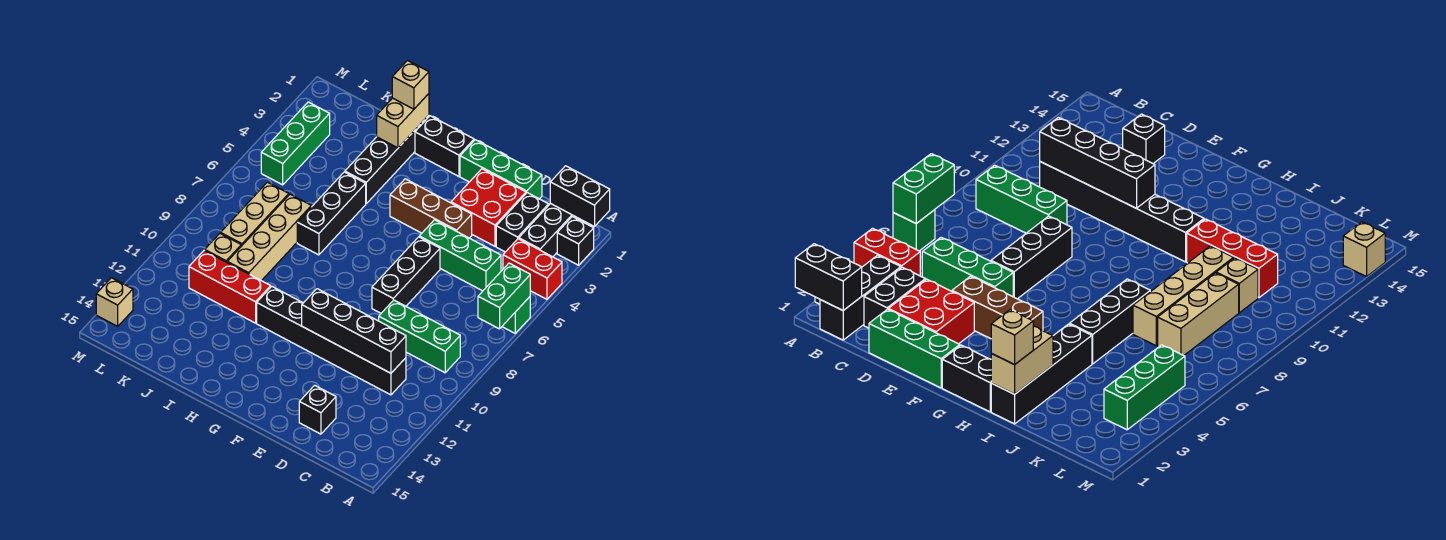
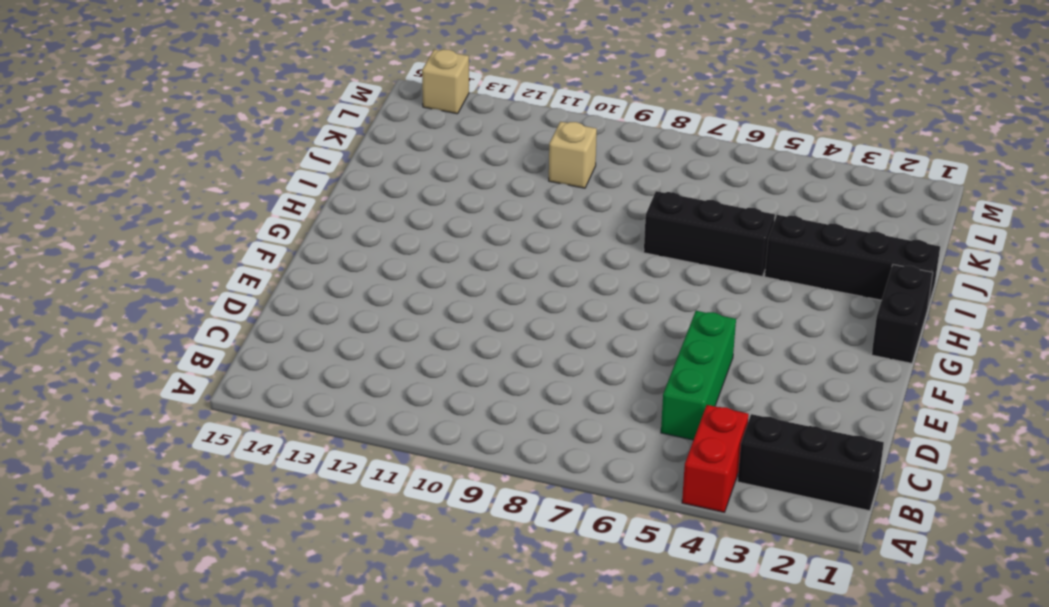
none -> black 1x1 brick [557,217,594,265]
none -> green 1x1 brick [502,297,530,333]
none -> green 1x3 brick [379,300,460,373]

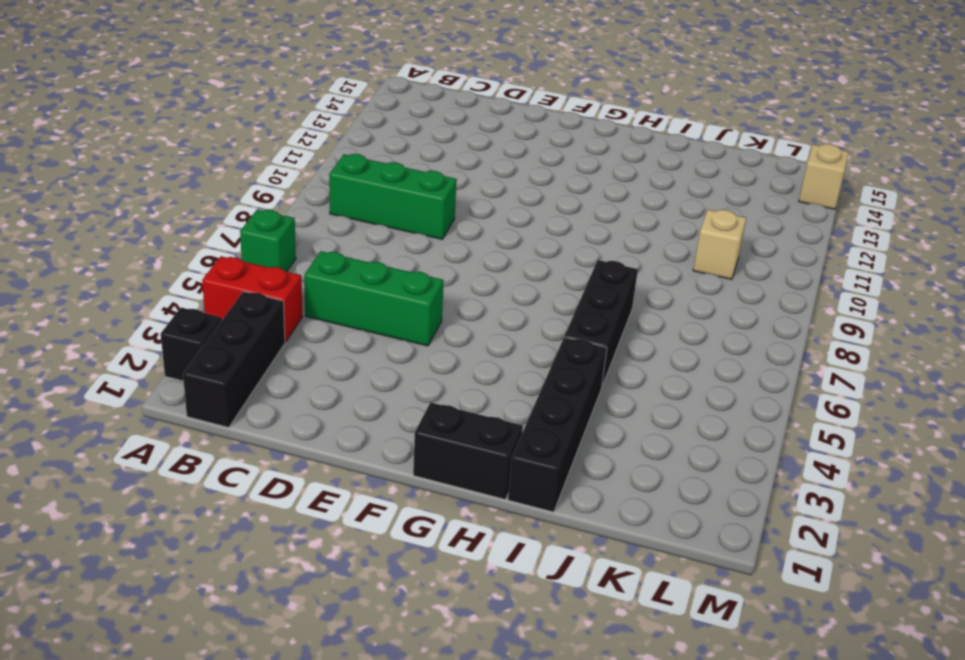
none -> black 1x2 brick [496,193,549,252]
none -> black 1x6 brick [257,286,406,395]
none -> green 1x3 brick [460,140,542,199]

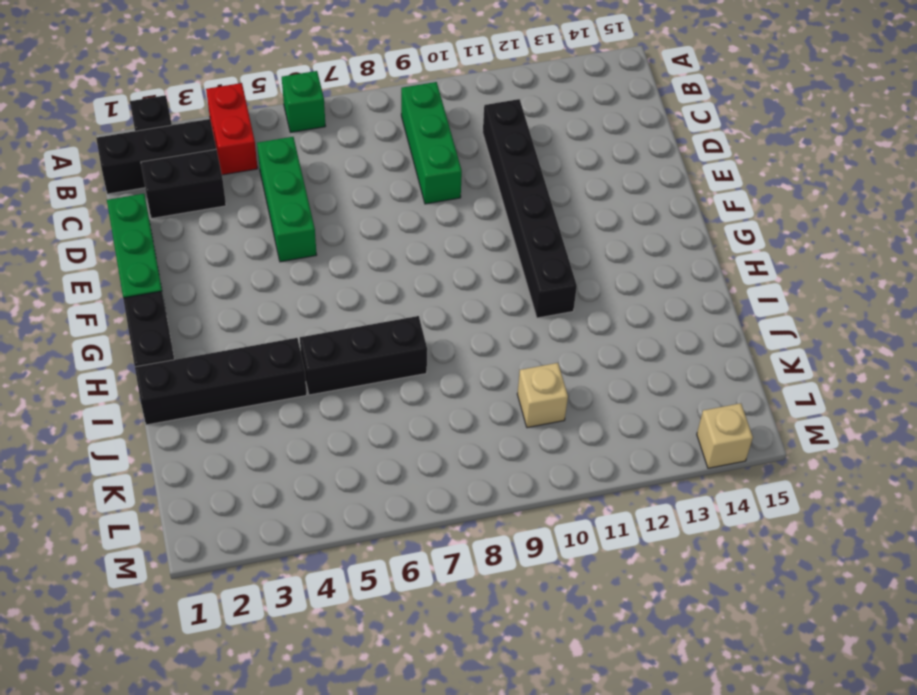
none -> red 2x2 brick [451,169,526,246]
none -> black 1x1 brick [299,385,336,434]
none -> brown 1x3 brick [390,179,472,238]

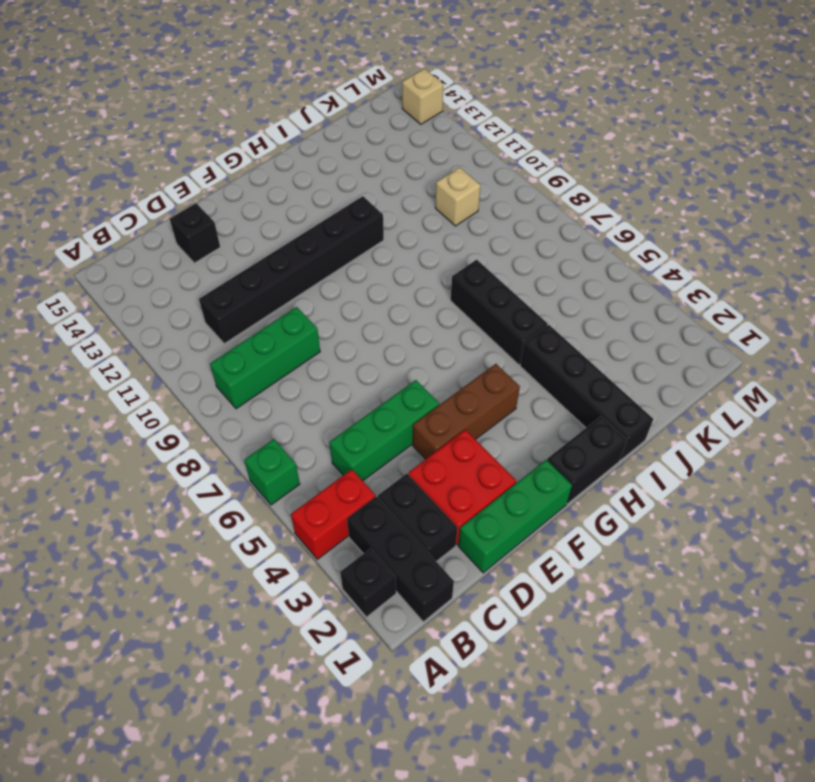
none -> black 1x3 brick [372,237,440,313]
none -> red 1x3 brick [189,250,271,323]
none -> tan 1x4 brick [227,194,311,281]

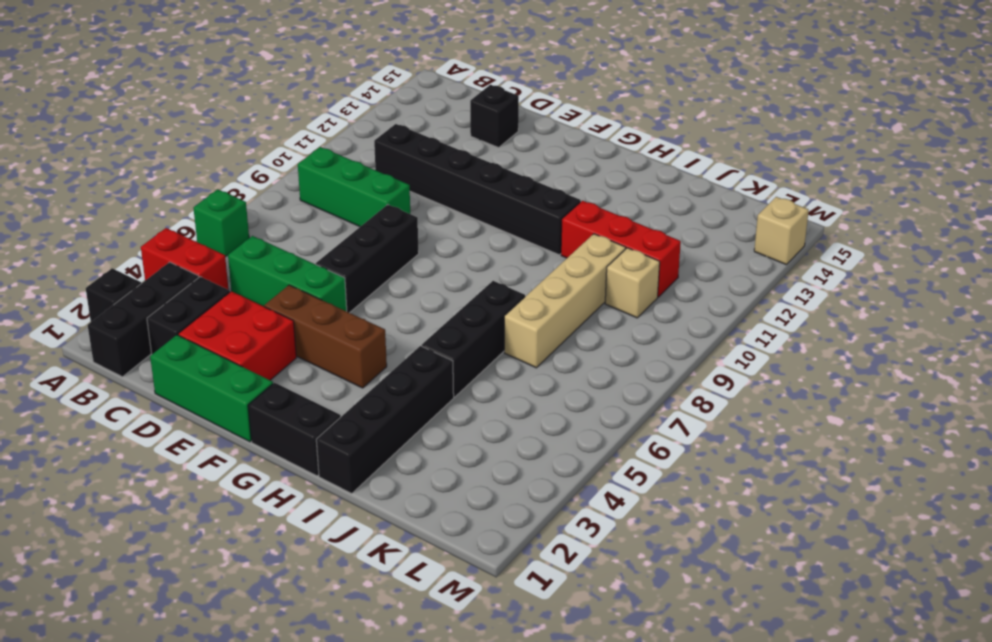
none -> tan 1x3 brick [221,182,289,246]
none -> green 1x3 brick [261,102,330,185]
none -> black 1x2 brick [550,166,610,227]

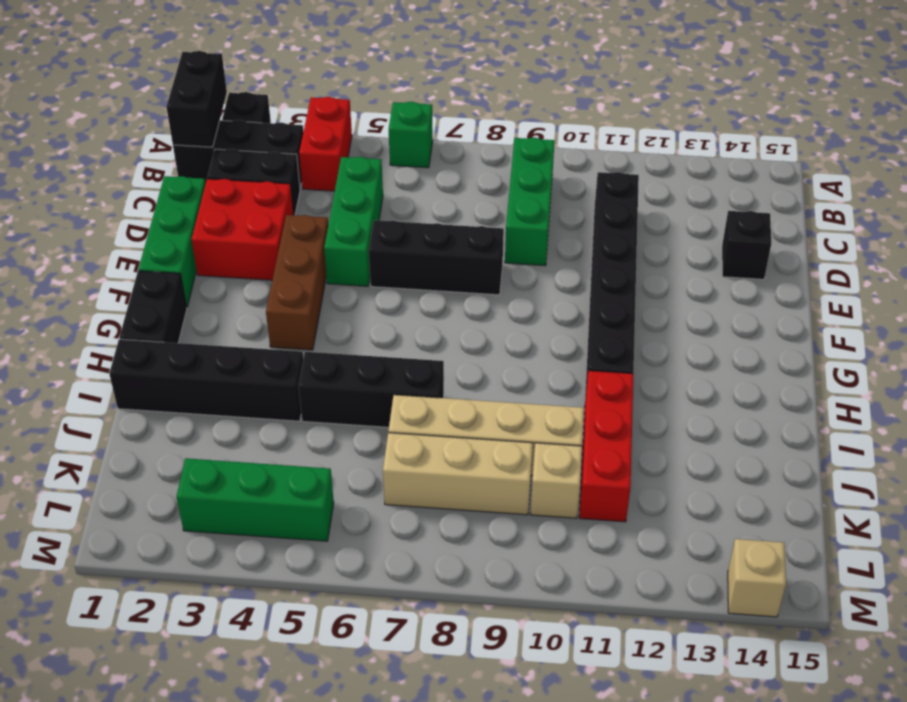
none -> green 1x2 brick [478,263,530,329]
none -> black 1x4 brick [302,289,406,373]
none -> tan 1x2 brick [377,94,429,148]

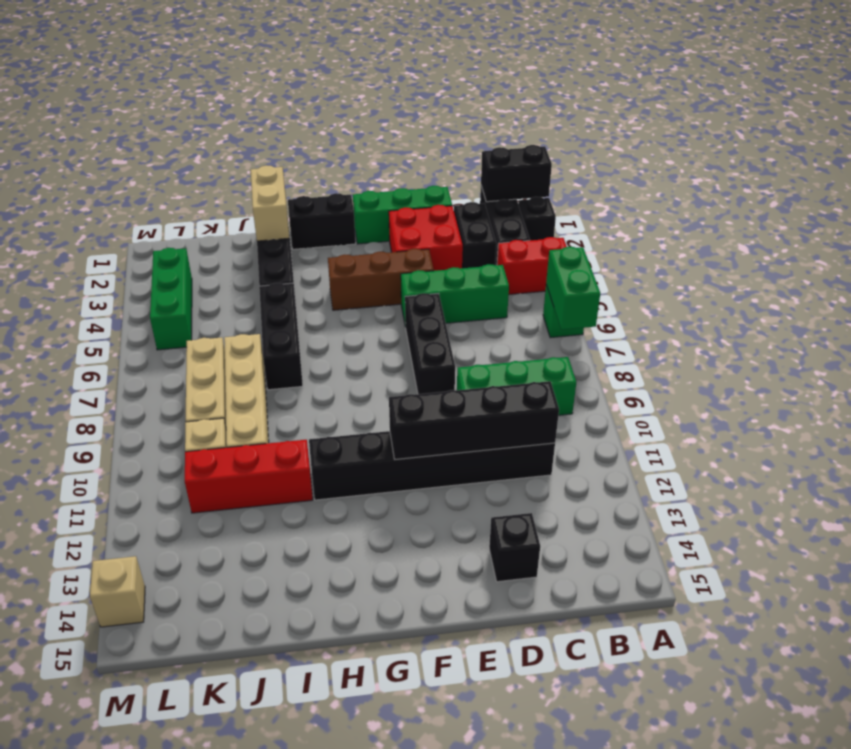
none -> tan 1x1 brick [392,60,429,109]

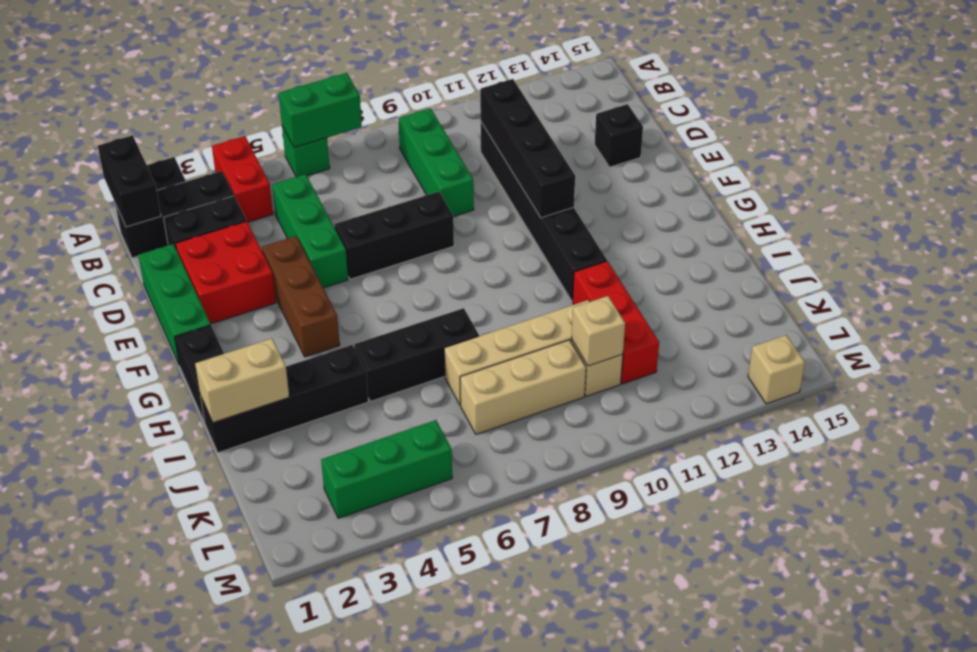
tan 1x1 brick [572,296,625,366] -> tan 1x1 brick moved to [392,60,429,109]

